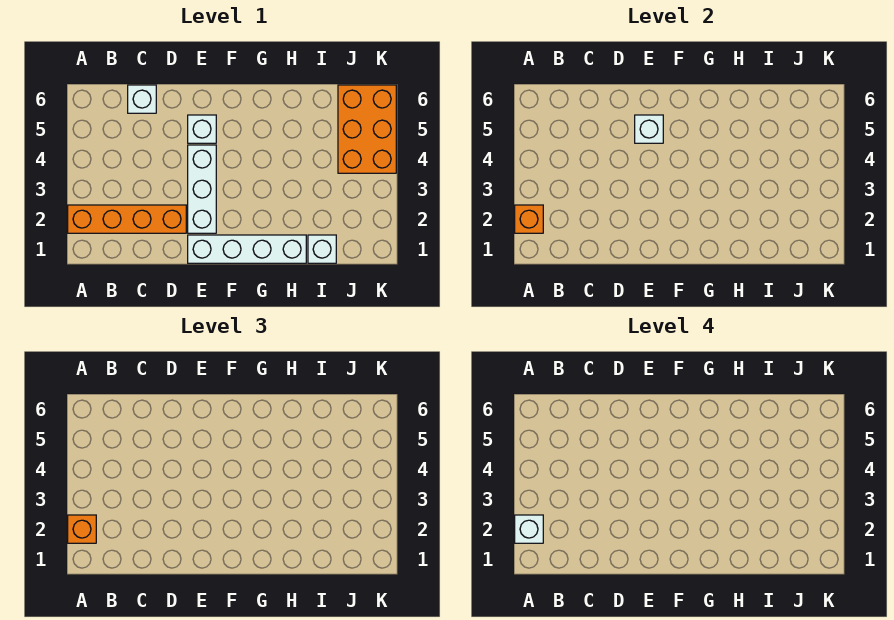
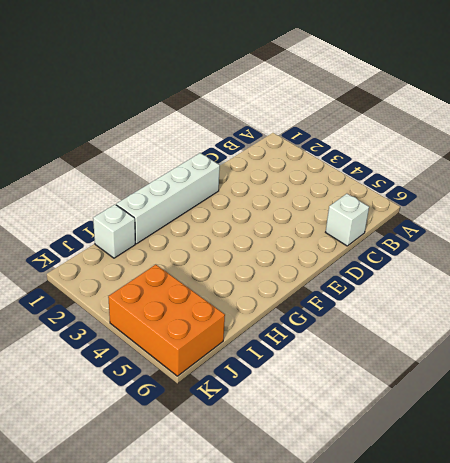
none -> orange 1x4 brick [68,205,186,233]
none -> white 1x3 brick [188,145,216,233]

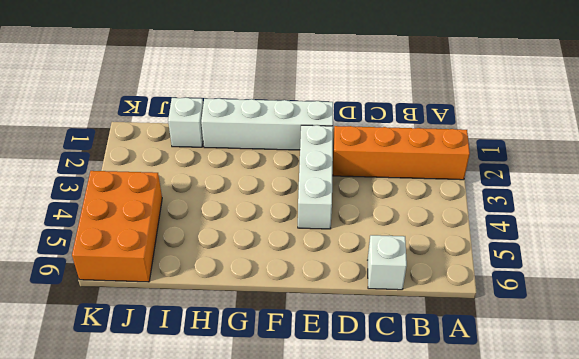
none -> white 1x1 brick [188,115,216,143]
none -> orange 1x1 brick [515,205,543,233]

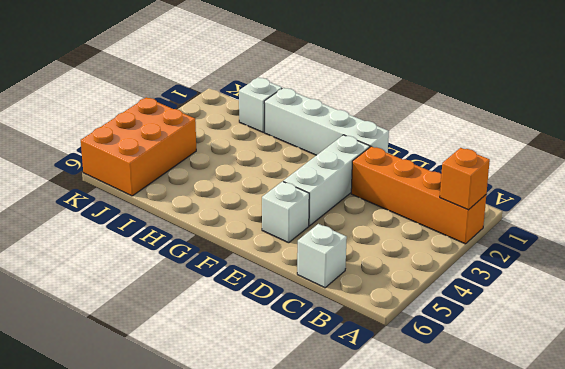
none -> white 1x1 brick [635,115,663,143]
none -> orange 1x1 brick [68,515,96,543]

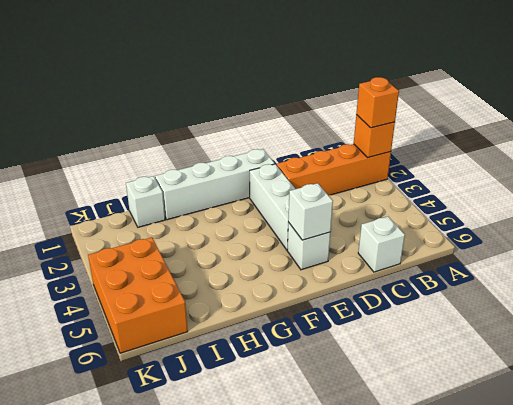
none -> white 1x1 brick [515,515,543,543]

